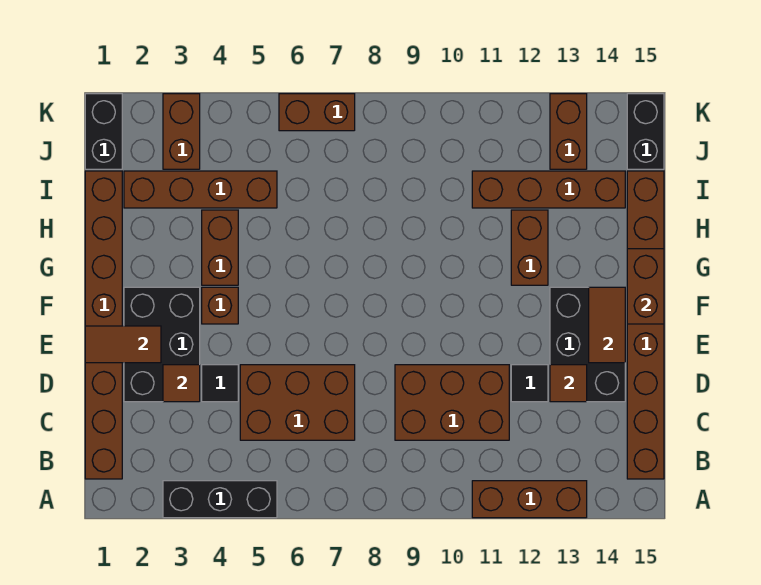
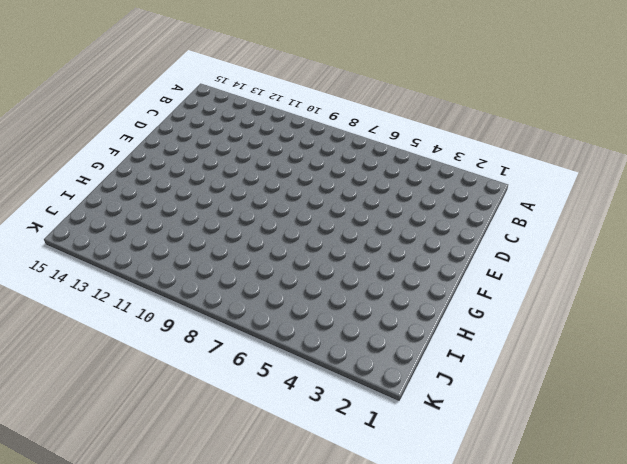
none -> black 1x3 brick [163,481,277,518]
none -> brown 1x3 brick [472,481,587,518]
none -> brown 1x8 brick [85,171,122,479]

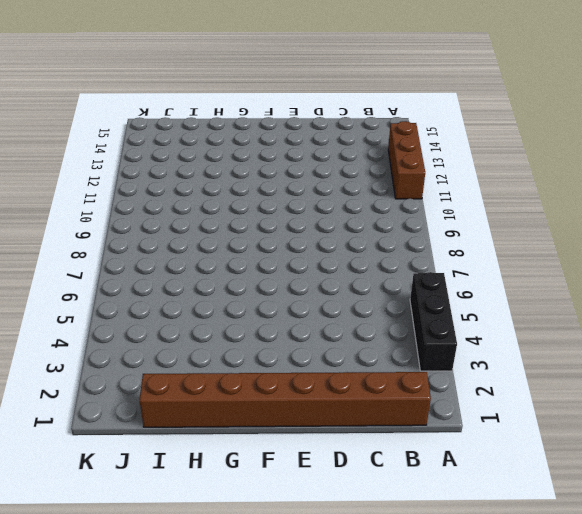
none -> brown 1x8 brick [627,171,664,479]
none -> brown 2x3 brick [240,365,355,440]
none -> brown 2x3 brick [395,365,509,440]

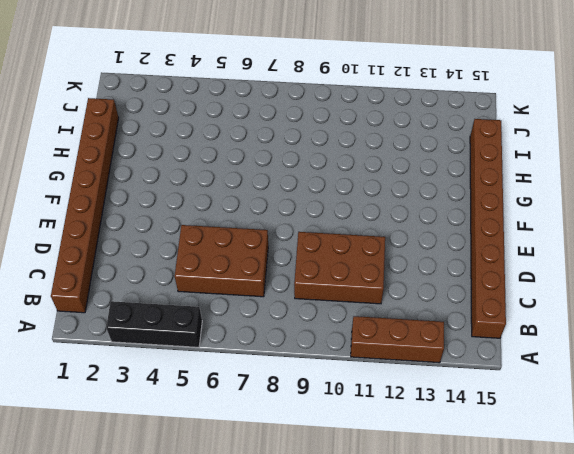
none -> black 2x3 brick [124,287,200,402]
none -> black 1x1 tile [202,365,238,402]
none -> black 1x1 tile [511,365,548,402]

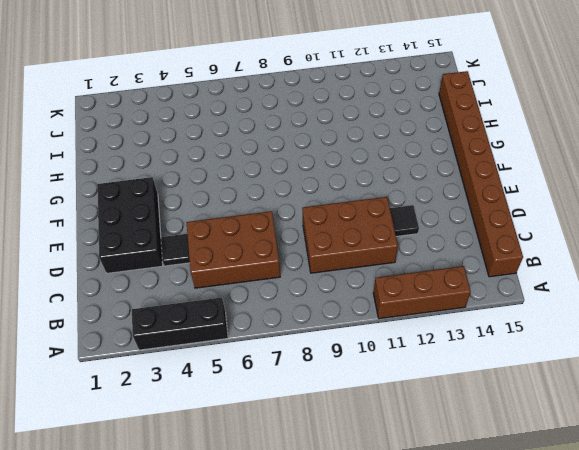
none -> brown 1x8 brick [85,171,122,479]
none -> black 2x3 brick [550,287,625,402]
none -> brown 1x1 brick [202,287,238,324]

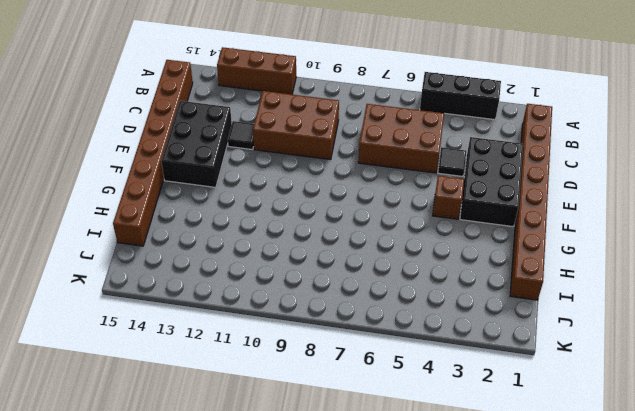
none -> brown 1x2 brick [202,210,238,285]
none -> brown 1x2 brick [511,210,548,285]
none -> brown 1x4 brick [124,171,277,208]

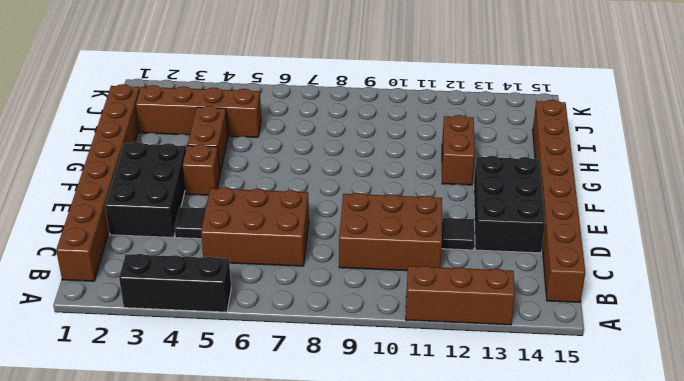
none -> brown 1x4 brick [472,171,625,208]
none -> black 1x2 brick [85,94,122,169]
none -> brown 1x2 brick [163,94,200,169]

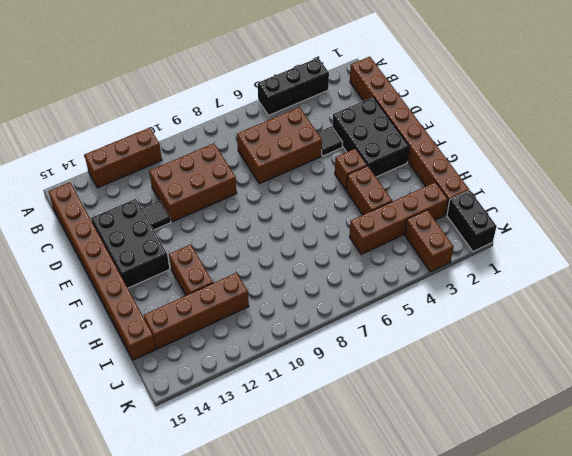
none -> brown 1x2 brick [550,94,587,169]
none -> black 1x2 brick [627,94,664,169]
none -> brown 1x2 brick [279,94,355,131]

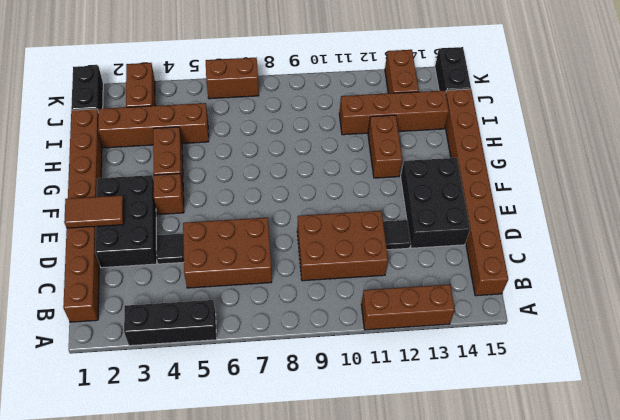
none -> brown 1x1 tile [163,365,200,402]
none -> brown 1x1 tile [550,365,587,402]
none -> brown 1x2 tile [589,287,625,363]

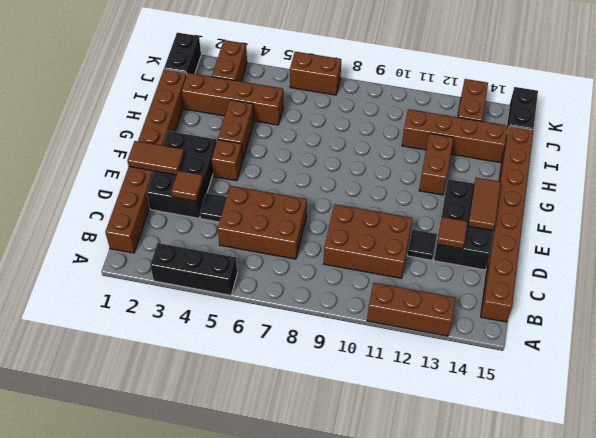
none -> brown 1x2 brick [627,249,664,324]

